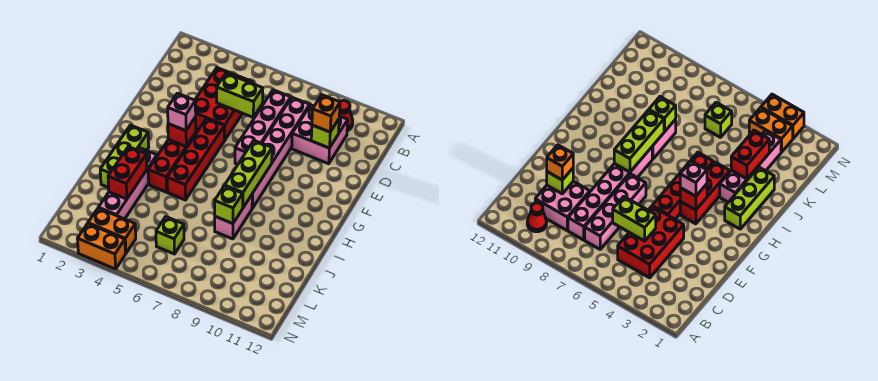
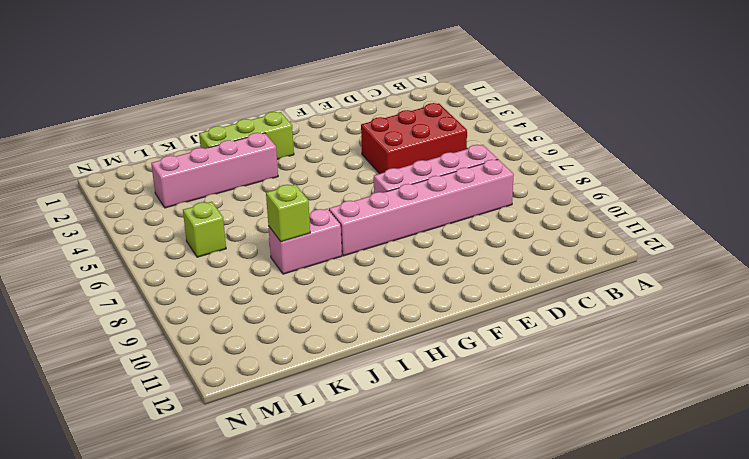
none -> red 1x1 cone [339,100,353,131]
none -> pink 2x2 brick [292,105,348,164]
none -> red 1x4 brick [167,119,224,200]

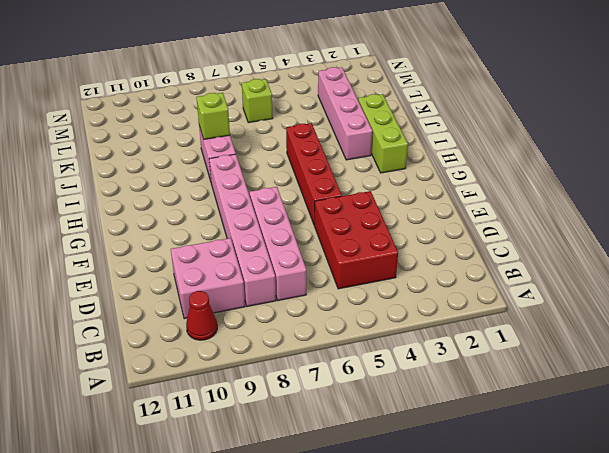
none -> red 1x3 brick [148,133,196,192]
none -> orange 1x2 brick [88,208,136,253]
none -> orange 1x2 brick [77,224,125,269]

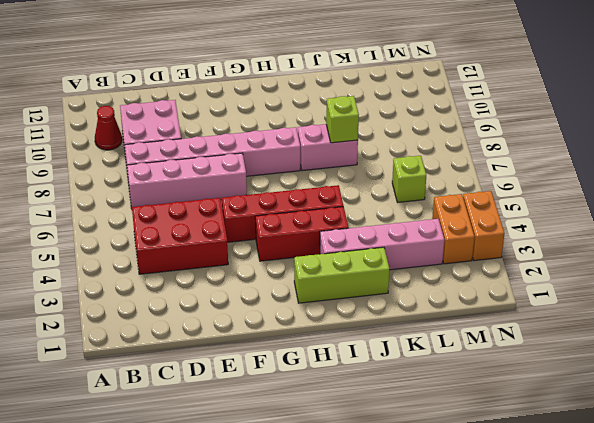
none -> lime 1x2 brick [217,73,263,117]
none -> lime 1x1 brick [311,119,339,148]
none -> red 1x1 brick [168,117,196,146]

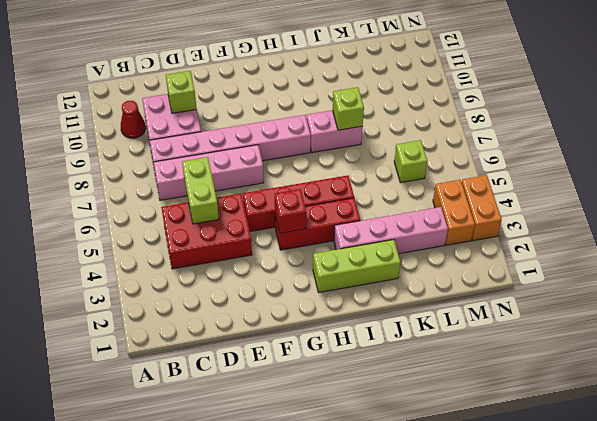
none -> lime 1x3 brick [225,140,272,207]
none -> red 1x2 brick [108,147,147,199]
none -> orange 1x1 brick [312,95,340,132]

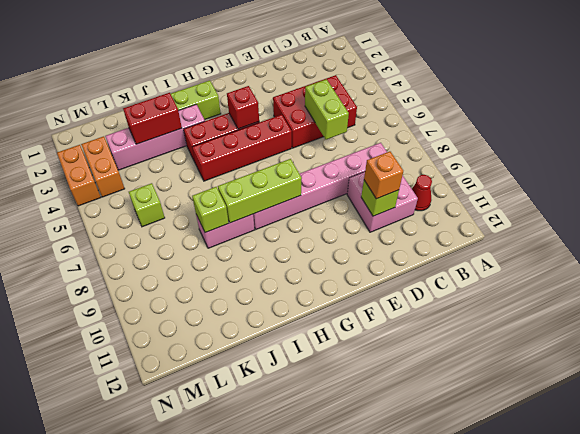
none -> pink 1x4 brick [235,90,291,164]
none -> pink 1x1 brick [168,93,196,131]

